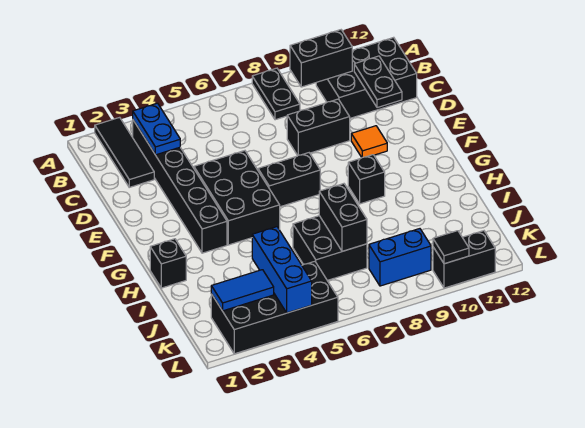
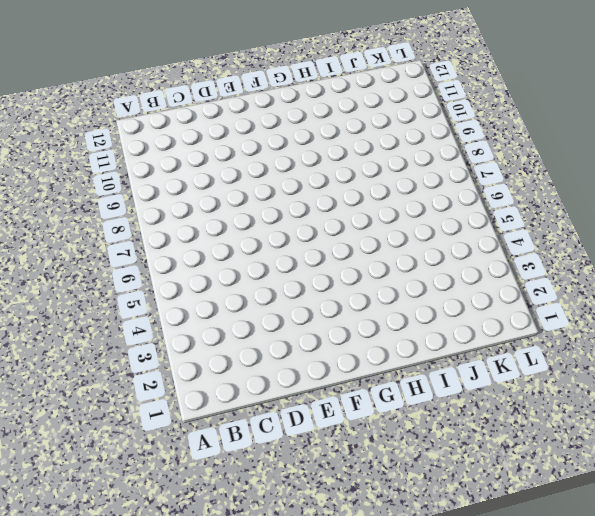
none -> black 1x3 tile [95,117,154,187]
none -> black 1x2 plate [252,68,300,120]
none -> black 1x6 brick [133,120,227,253]

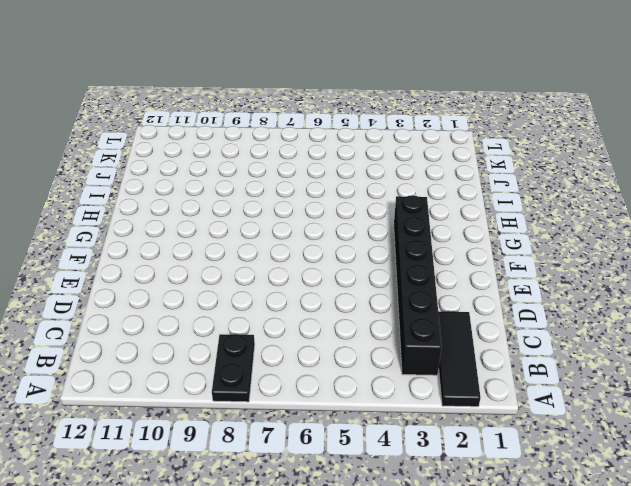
none -> black 2x3 brick [316,37,417,118]
none -> black 1x2 brick [287,99,350,156]
none -> black 2x3 brick [194,151,280,245]

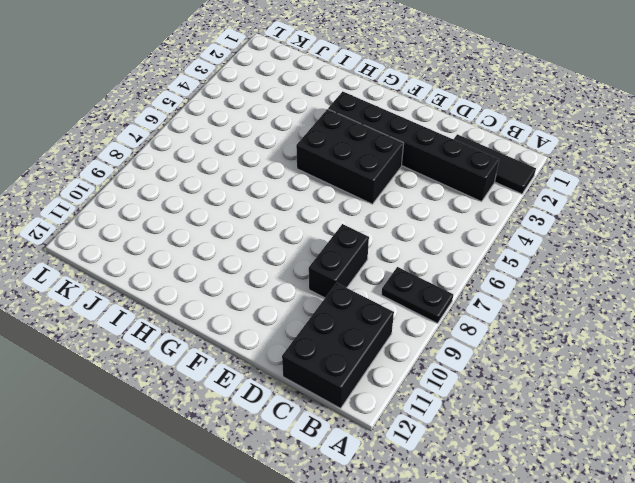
none -> orange 1x1 tile [351,126,387,157]
none -> black 1x2 brick [258,153,320,207]
none -> black 1x1 brick [348,155,385,204]

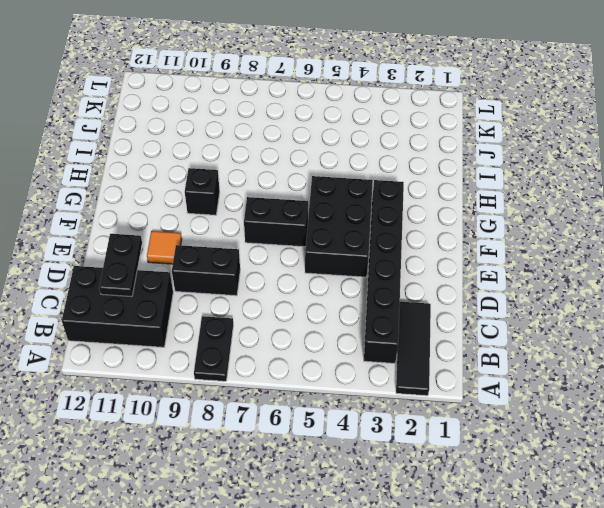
none -> black 1x1 brick [150,239,186,288]
none -> black 2x2 brick [293,216,367,280]
none -> black 2x4 brick [211,261,338,354]

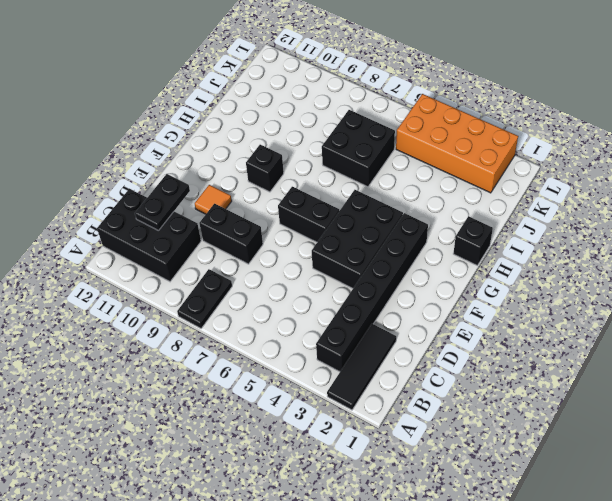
orange 2x4 brick [396,94,518,193] -> black 2x4 brick [211,261,338,354]
none -> blue 1x2 brick [369,229,431,286]
none -> black 1x2 brick [433,231,495,288]
none -> blue 1x2 plate [133,103,180,155]

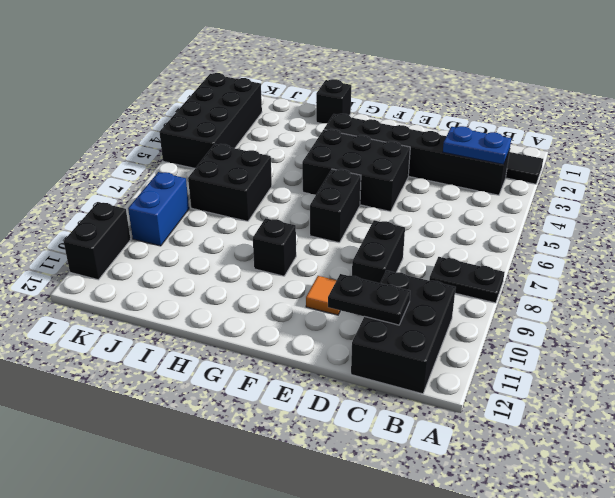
none -> black 1x2 brick [290,30,352,87]
none -> black 1x2 brick [319,184,367,251]
none -> blue 1x3 brick [252,227,312,313]

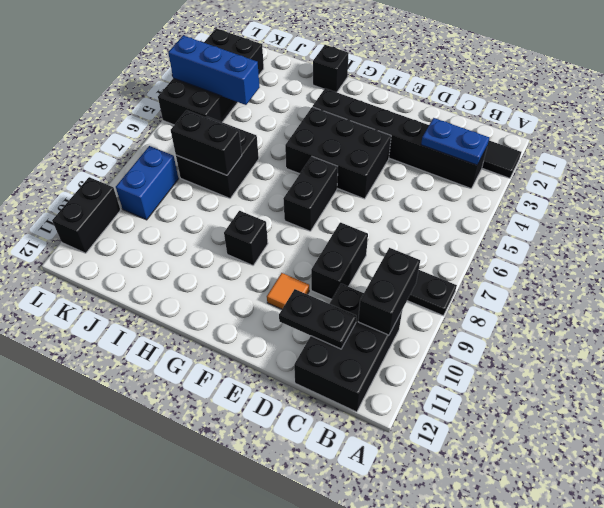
none -> blue 1x2 tile [211,270,274,311]
none -> black 1x1 tile [433,231,469,264]

